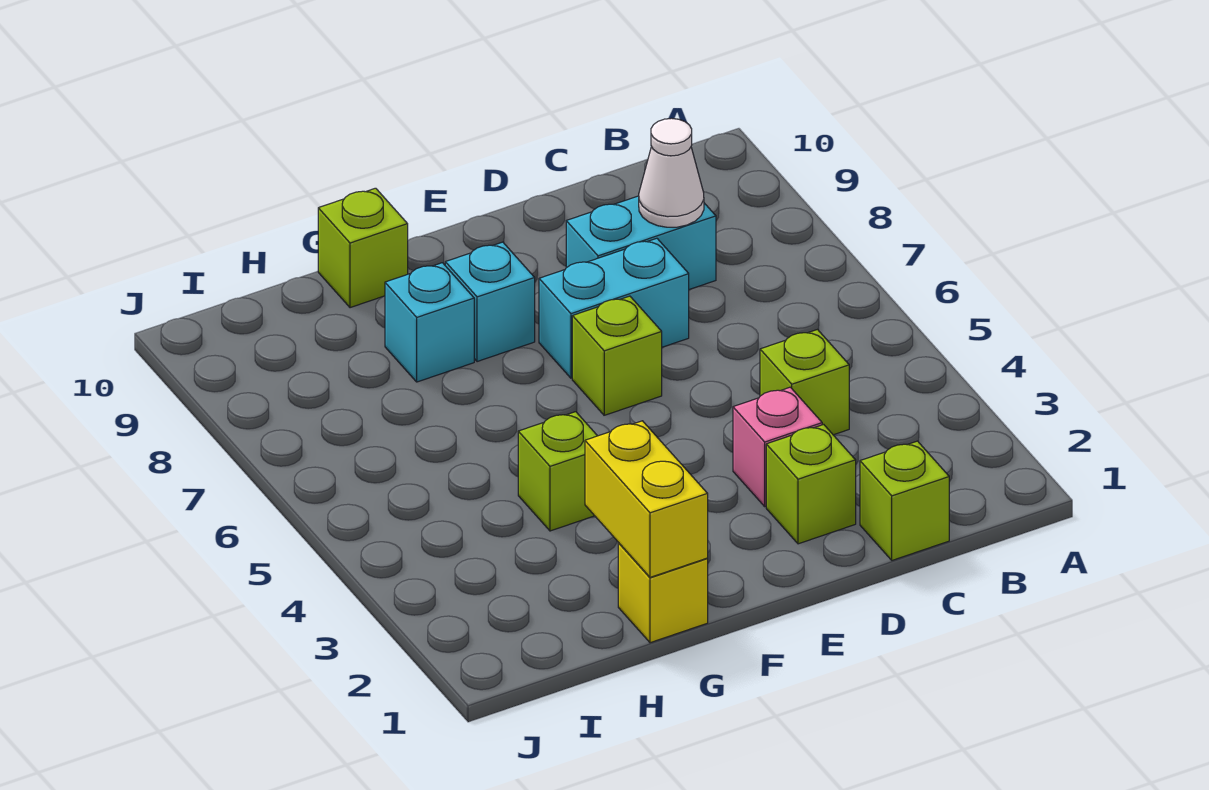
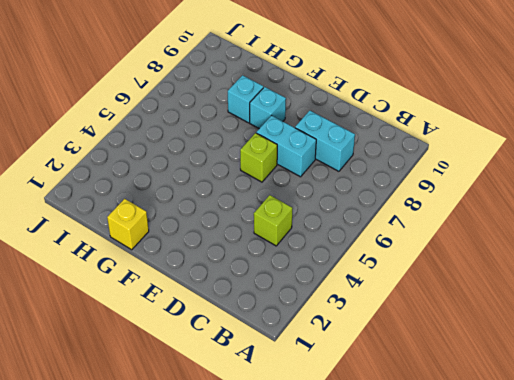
none -> lime 1x1 brick [860,441,949,560]
none -> lime 1x1 brick [766,424,856,544]
none -> pink 1x1 brick [733,387,822,506]

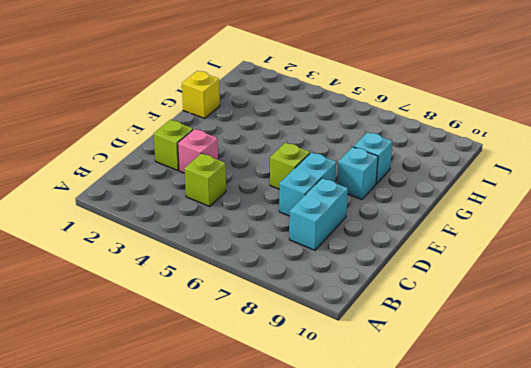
none -> lime 1x1 brick [860,441,949,560]
none -> lime 1x1 brick [518,412,597,531]
none -> lime 1x1 brick [318,188,408,308]

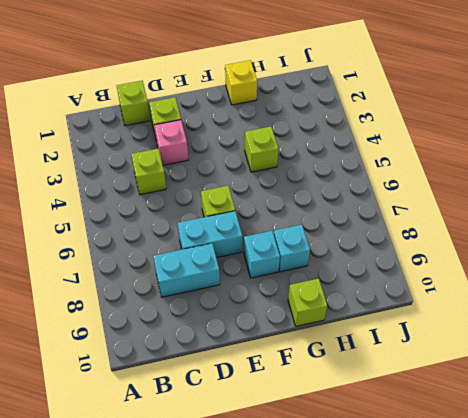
none -> white 1x1 cone [639,118,704,227]
none -> yellow 1x2 brick [585,421,708,577]

